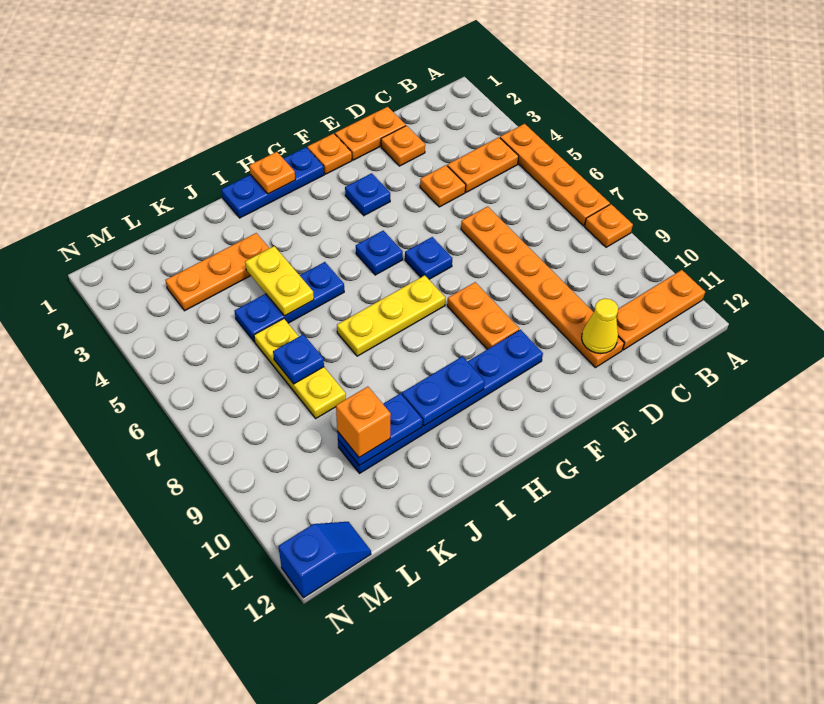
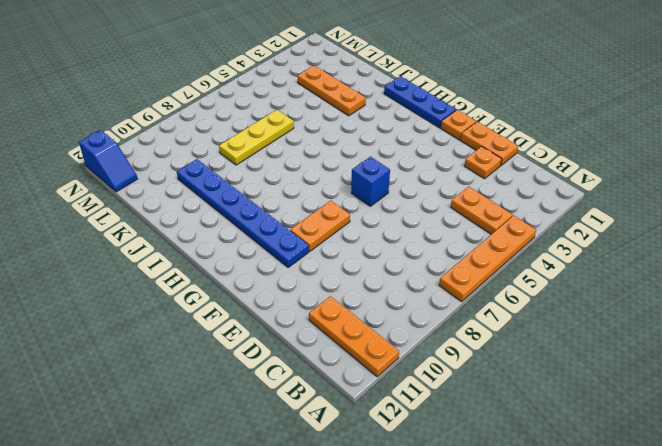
blue 1x1 brick [351,157,390,206] -> blue 1x1 plate [405,237,452,279]
none -> orange 1x1 plate [585,204,633,247]
none -> orange 1x1 plate [420,165,466,207]
none -> orange 1x6 plate [461,206,624,368]

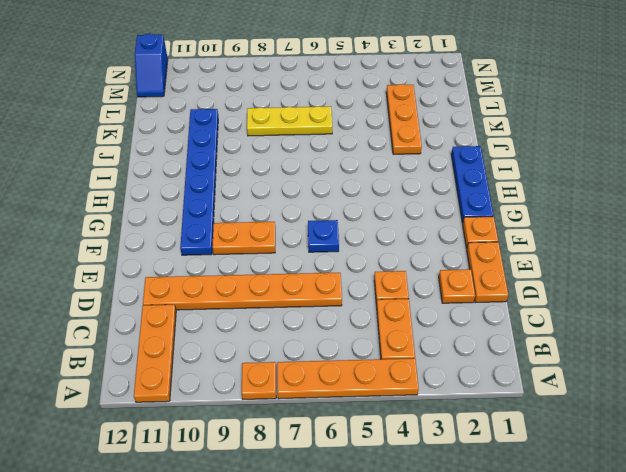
none -> blue 1x1 plate [345,173,390,215]
none -> blue 1x1 plate [356,231,403,275]
none -> yellow 1x3 plate [337,275,445,356]

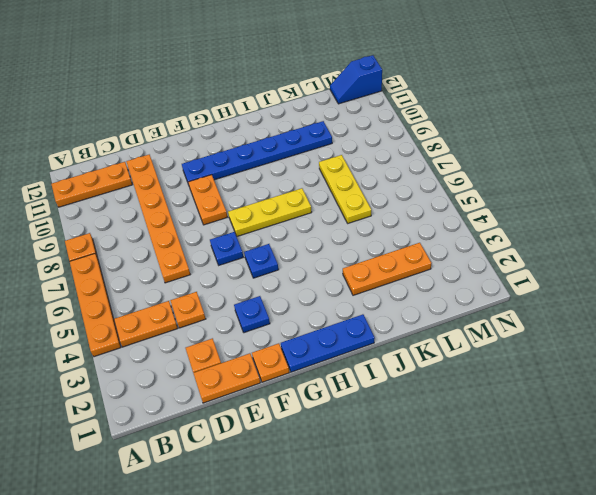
none -> blue 1x3 plate [235,262,344,342]
none -> yellow 1x1 cone [582,298,618,353]
none -> orange 1x1 plate [249,152,295,194]

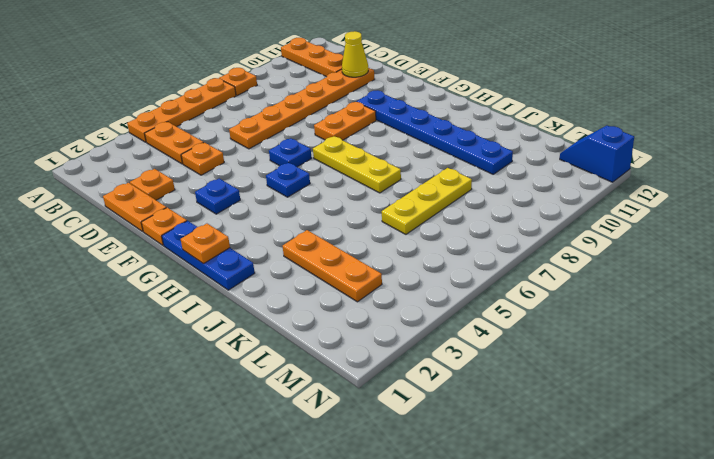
none -> blue 1x3 plate [235,262,344,342]
none -> blue 1x2 plate [402,356,485,426]
none -> yellow 1x2 plate [245,246,314,316]

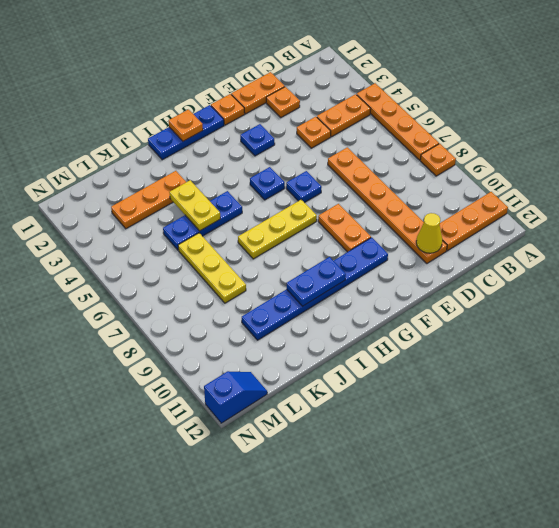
none -> blue 1x2 plate [337,394,423,466]
none -> blue 1x1 plate [273,334,324,384]
none -> orange 1x1 brick [336,387,391,457]

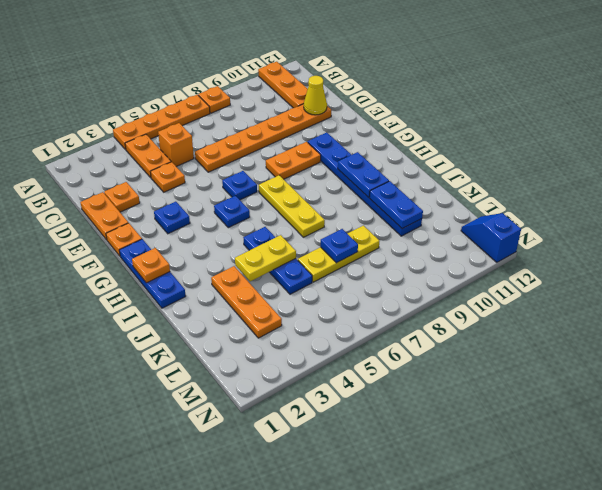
orange 1x1 brick [158,123,194,166] -> orange 1x1 brick moved to [336,387,391,457]

